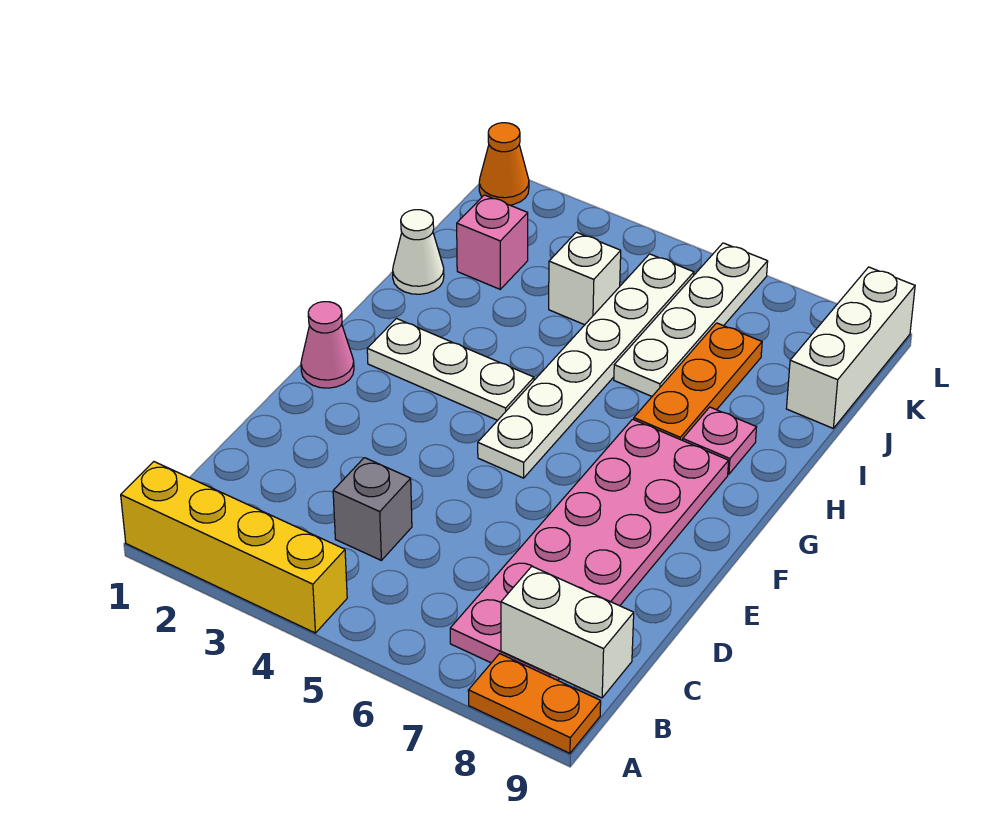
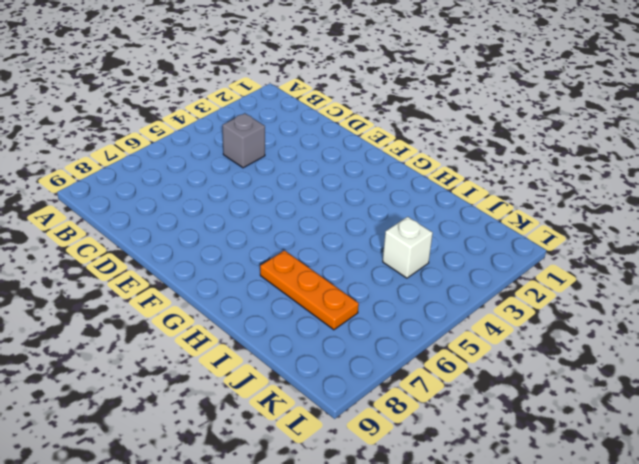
none -> yellow 1x4 brick [121,462,347,633]
none -> orange 1x2 plate [468,654,601,753]
none -> pink 2x6 plate [450,419,729,680]

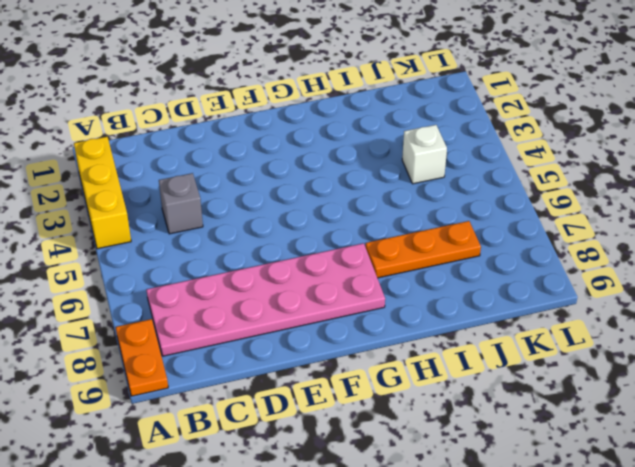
yellow 1x3 brick [74,137,131,249] -> yellow 1x4 brick [121,462,347,633]
none -> pink 1x1 cone [301,302,354,388]
none -> white 1x6 plate [478,254,694,478]
none -> white 1x3 plate [367,319,534,420]

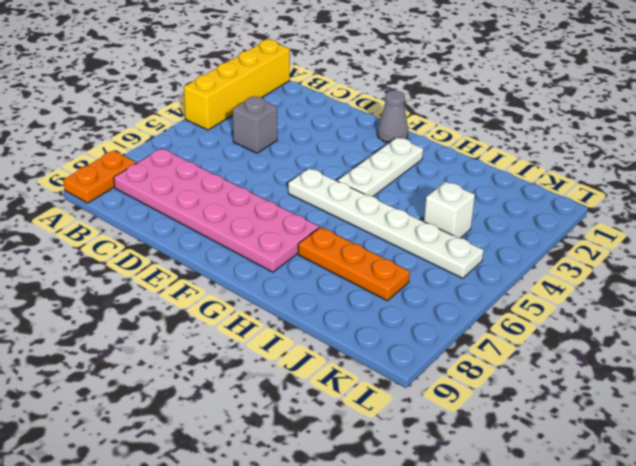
grey 1x1 cone [377,91,408,143] -> pink 1x1 cone [301,302,354,388]
none -> pink 1x1 plate [683,407,757,474]
none -> white 1x1 cone [393,210,444,294]
none -> white 1x4 plate [614,243,768,396]

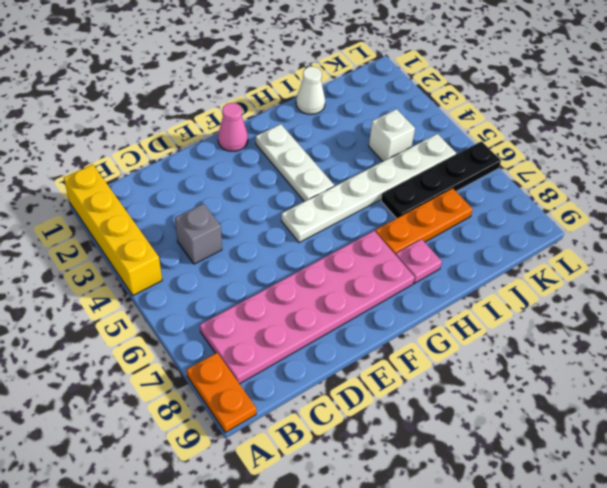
black 1x4 plate [381,141,501,218] -> white 1x4 plate [614,243,768,396]
none -> pink 1x1 brick [457,195,528,289]
none -> white 1x3 brick [786,267,915,428]
none -> orange 1x1 cone [479,123,529,205]

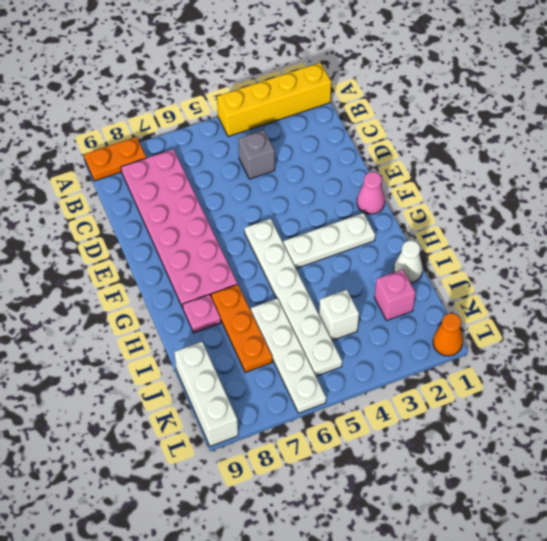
none -> white 1x2 brick [501,566,634,698]

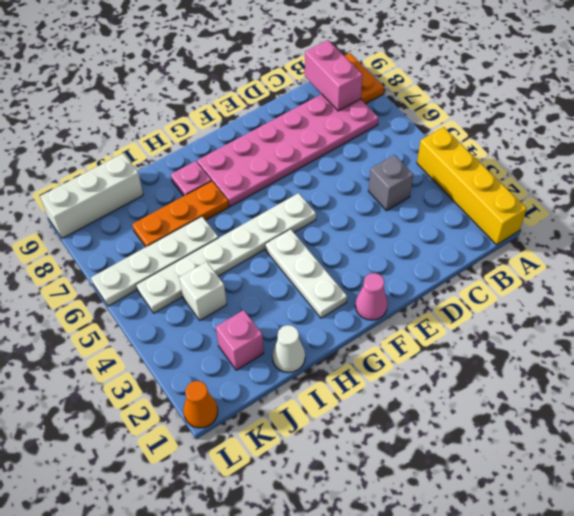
pink 1x2 brick [305,40,362,111] -> white 1x2 brick [501,566,634,698]

